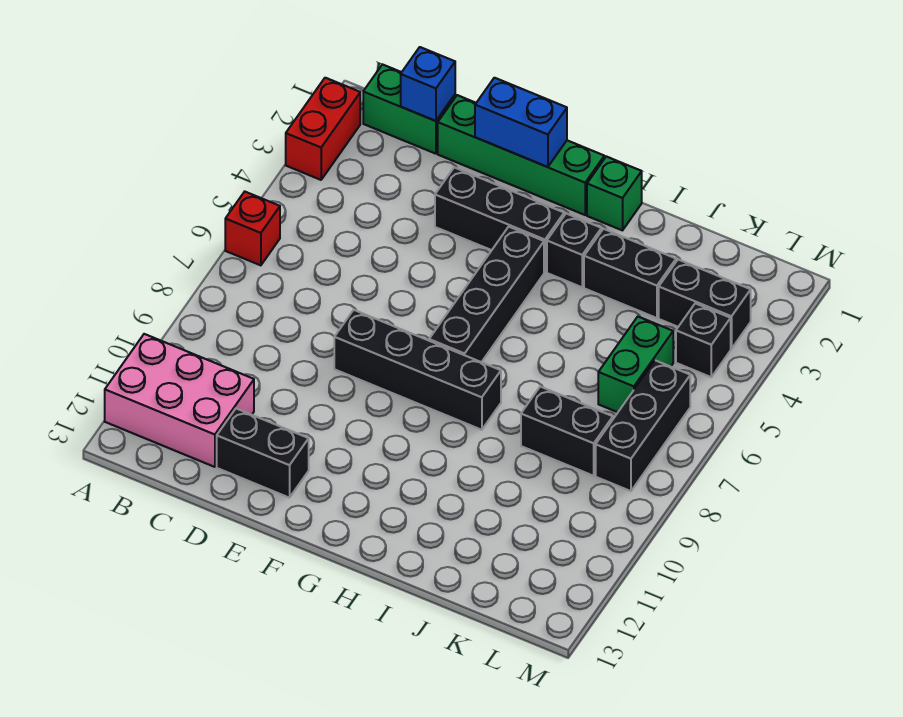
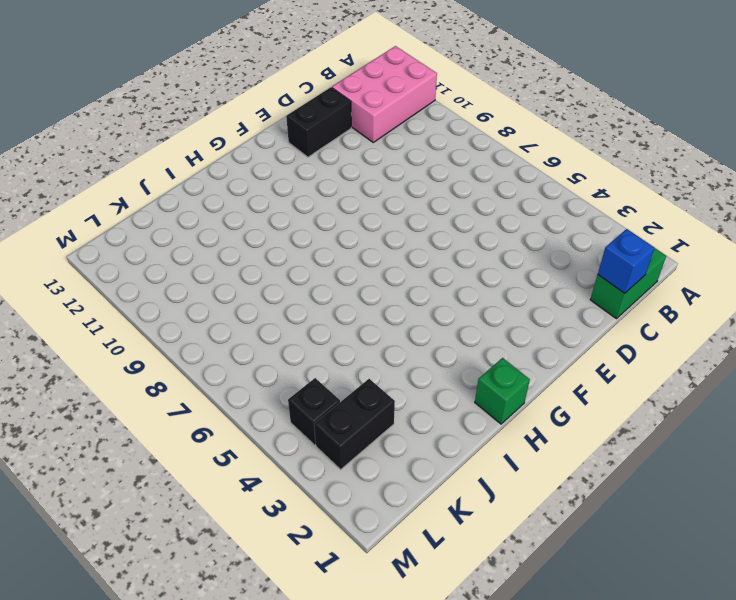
none -> red 1x2 brick [286,78,360,180]
none -> red 1x1 brick [225,192,280,265]
none -> green 1x4 brick [438,95,604,215]

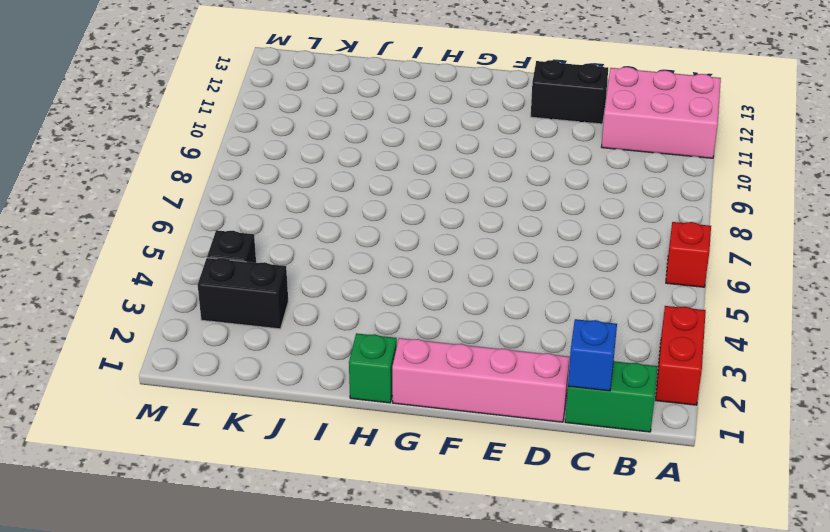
pink 1x4 brick [392,338,570,422] -> green 1x4 brick [438,95,604,215]
none -> black 1x3 brick [435,167,564,272]
none -> black 1x4 brick [334,310,501,430]
none -> black 1x4 brick [429,227,544,362]

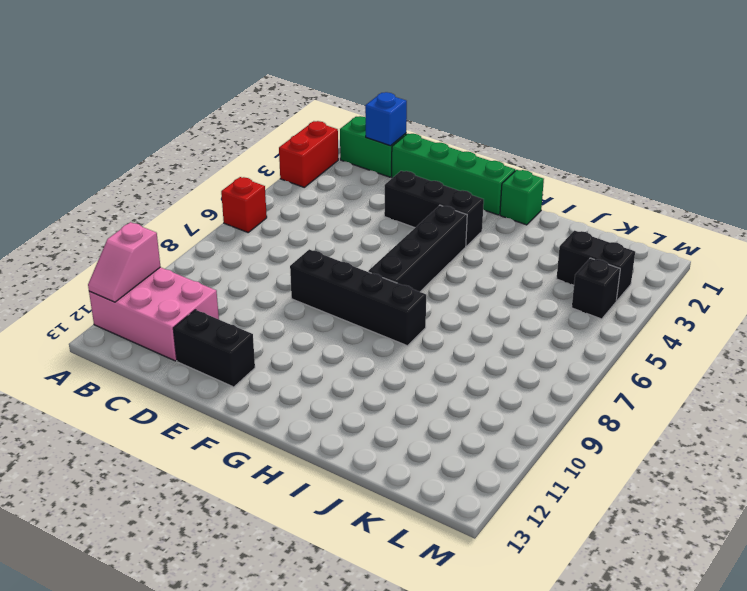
pink 1x2 slope [88,222,160,302] -> none
none -> black 1x1 brick [547,214,601,287]
none -> black 1x2 brick [584,229,676,318]
none -> black 1x2 brick [521,387,613,476]

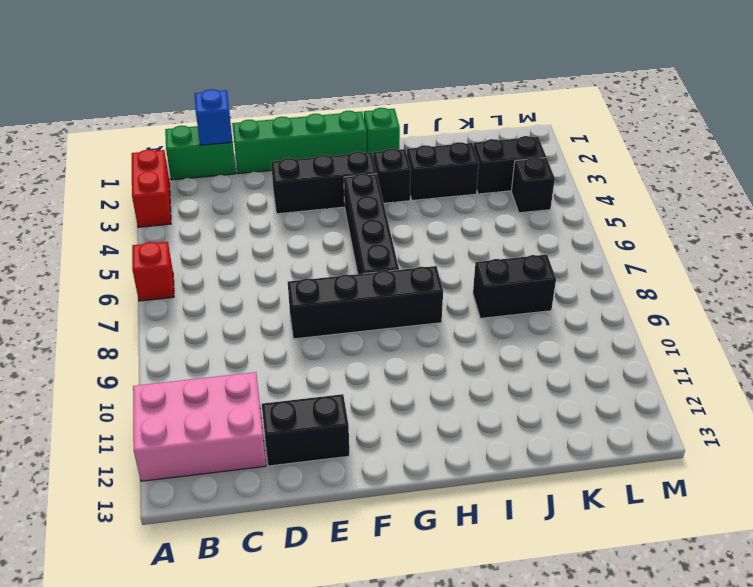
none -> green 1x2 brick [598,317,673,412]
none -> black 1x3 brick [596,360,690,491]
none -> blue 1x2 brick [475,78,567,167]

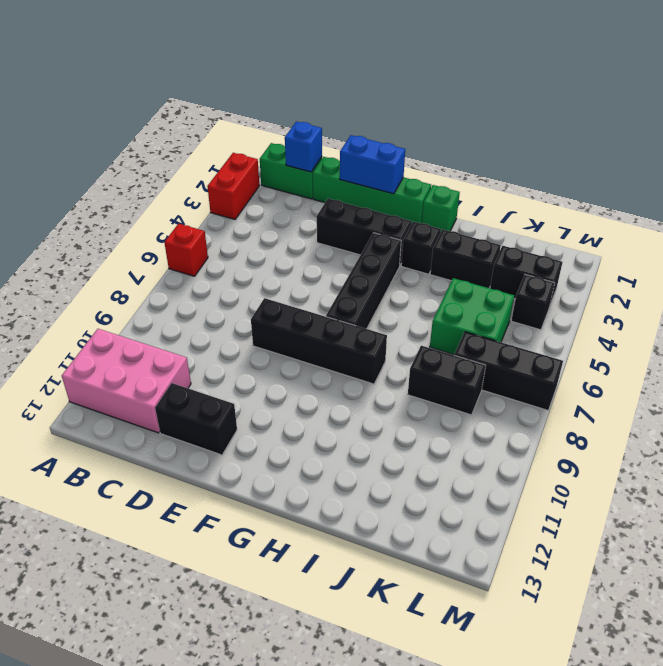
green 2x2 brick [430,278,514,355] -> green 1x2 brick [598,317,673,412]
black 1x3 brick [454,332,563,410] -> black 1x3 brick turned to [596,360,690,491]

